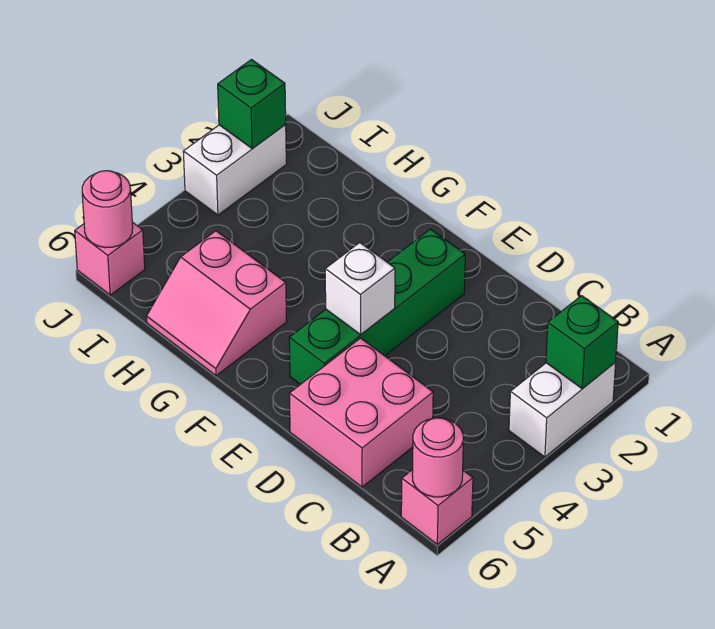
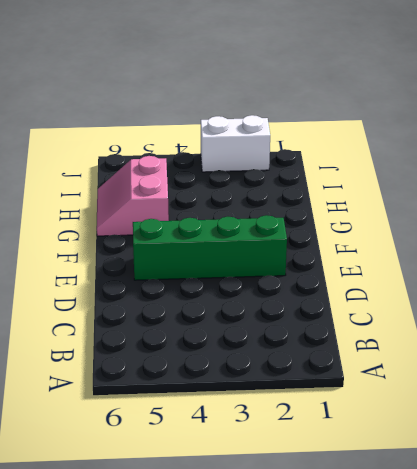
none -> white 1x2 brick [509,363,616,457]
none -> pink 1x1 brick [401,470,473,544]
none -> pink 2x2 brick [289,338,433,487]

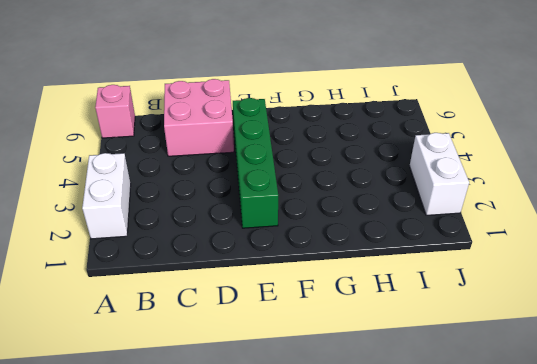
none -> pink 2x2 slope [147,231,287,376]
none -> pink 1x1 brick [75,222,145,295]
none -> green 1x1 brick [546,296,618,389]

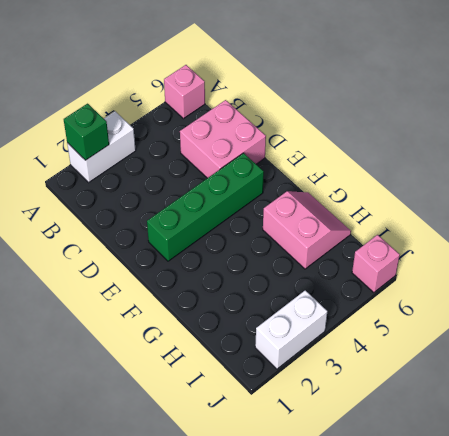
none -> pink 1x1 round brick [412,418,463,497]
none -> white 1x1 brick [325,243,395,335]
none -> green 1x1 brick [218,60,286,149]

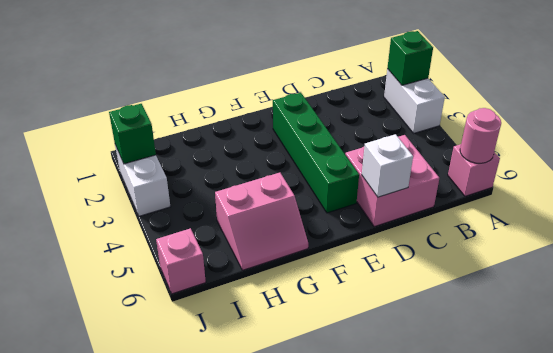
white 1x1 brick [362,134,413,197] -> white 1x1 brick moved to [325,243,395,335]
none -> pink 1x1 round brick [82,171,133,248]

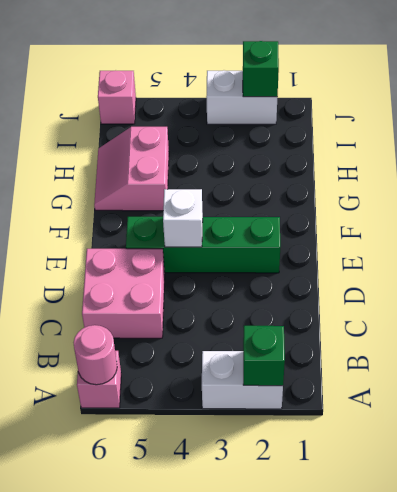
none -> pink 1x1 round brick [82,171,133,248]

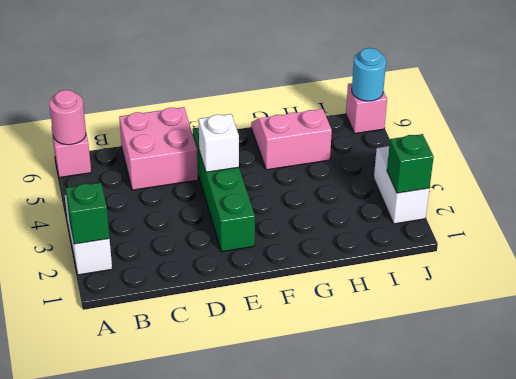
cyan 1x1 round brick [352,48,386,101] -> pink 1x1 round brick [82,171,133,248]

